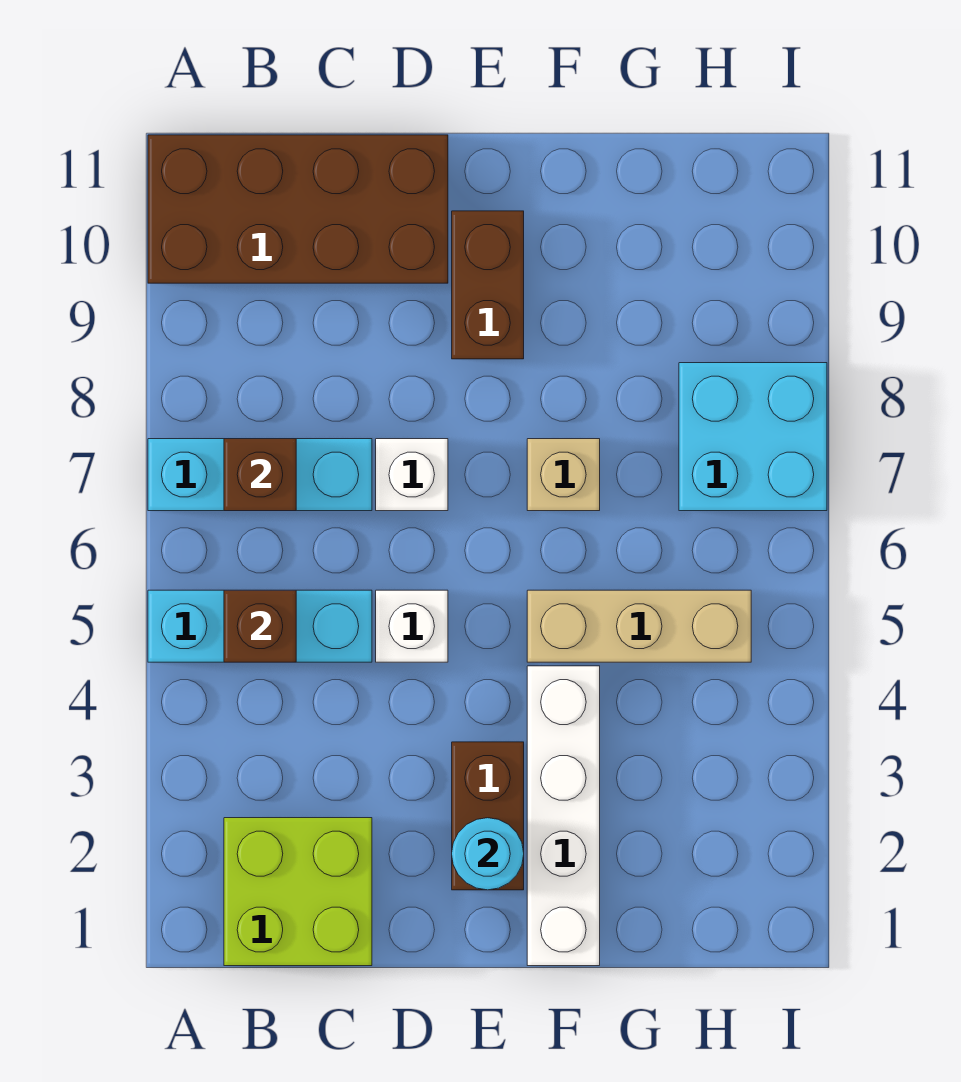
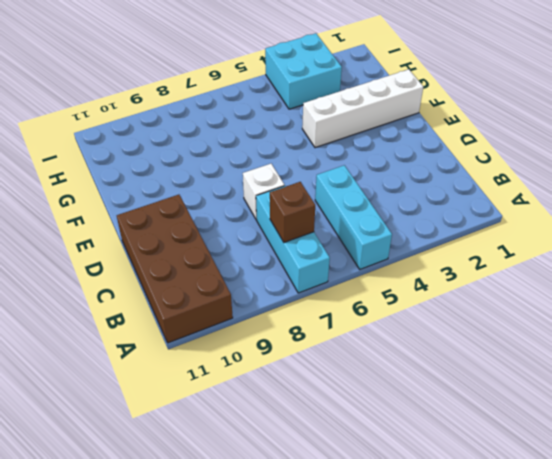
cyan 2x2 brick [265,33,342,109] -> cyan 2x2 brick moved to [679,363,827,511]
none -> lime 2x2 brick [224,818,372,966]
none -> white 1x1 brick [376,590,448,662]
none -> brown 1x2 brick [452,742,524,890]

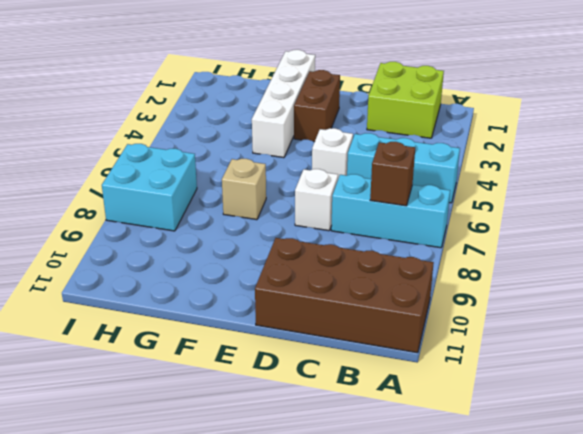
none -> brown 1x2 brick [452,211,524,359]
none -> tan 1x3 brick [527,590,751,662]
none -> brown 1x1 brick [224,590,296,662]

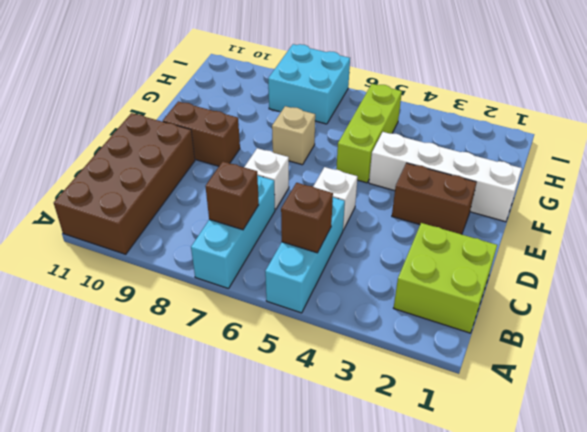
lime 1x3 brick [336,84,402,183] -> tan 1x3 brick [527,590,751,662]
none -> cyan 1x1 round brick [452,818,524,890]

